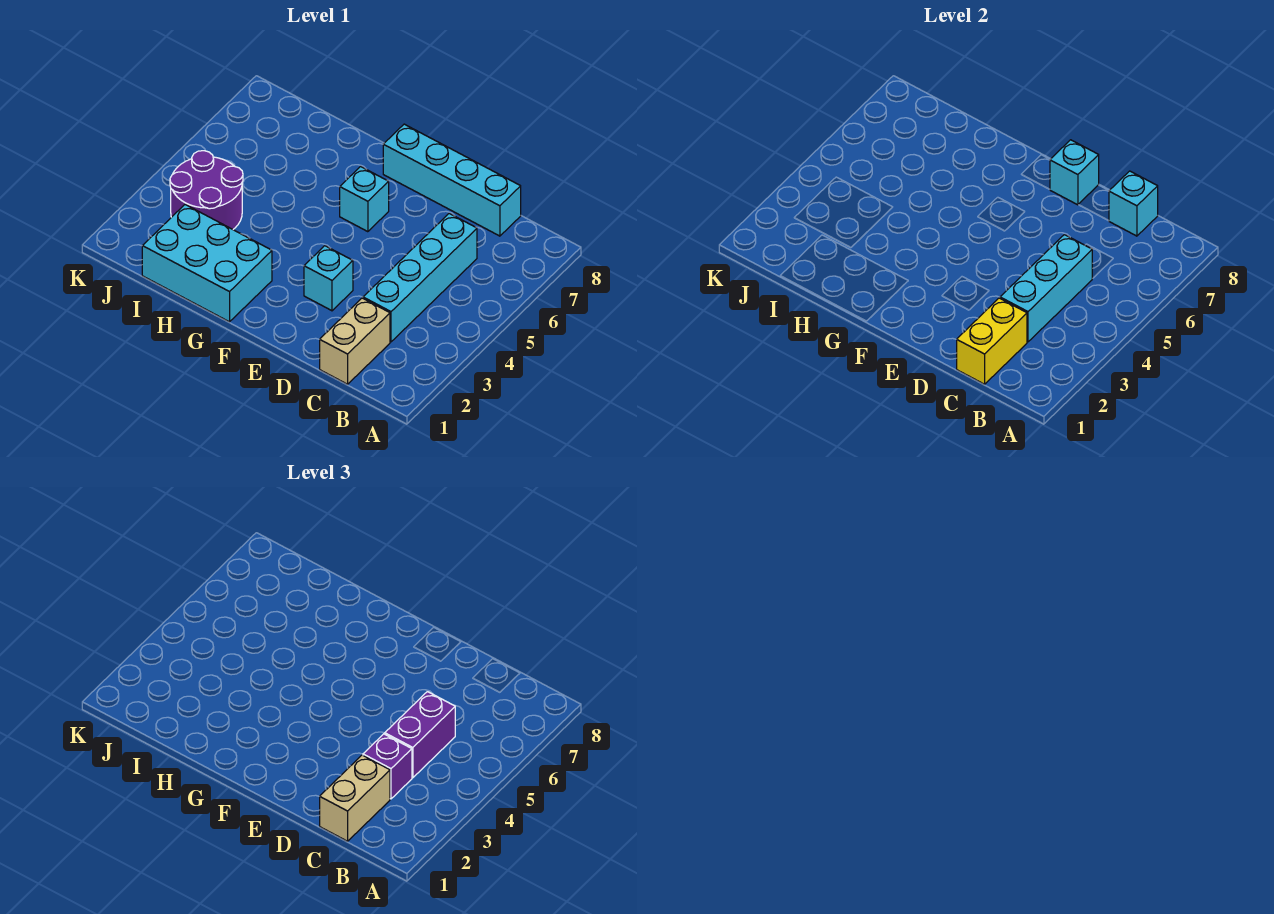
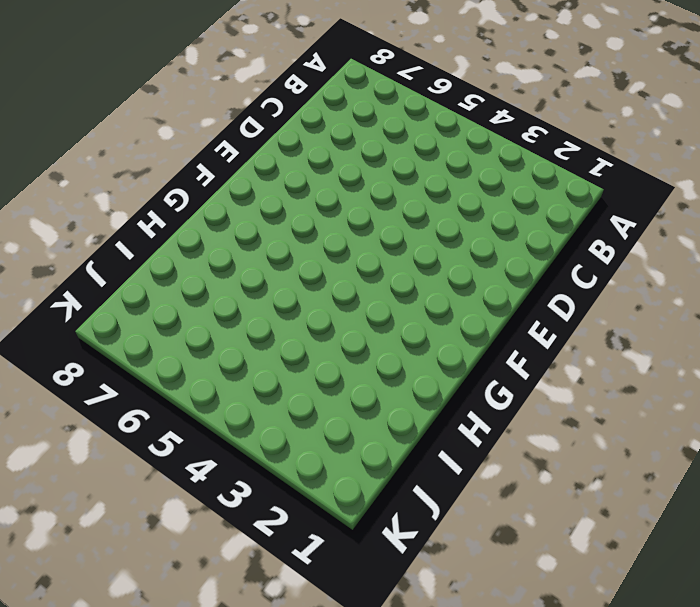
none -> tan 1x2 brick [320,298,390,384]
none -> cyan 1x4 brick [363,213,477,342]
none -> cyan 1x4 brick [383,124,521,236]

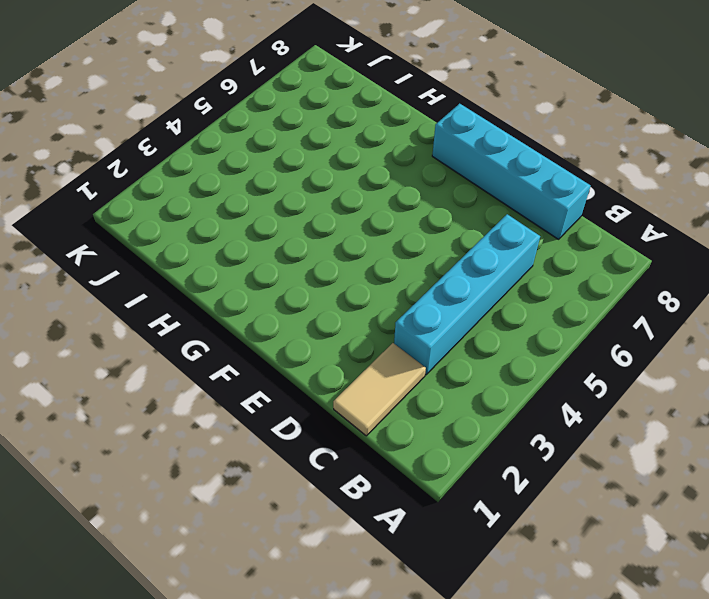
tan 1x2 tile [333,343,426,436] -> tan 1x2 brick [320,298,390,384]
none -> cyan 1x1 brick [304,246,353,311]
none -> cyan 1x1 brick [340,167,389,232]
none -> cyan 2x3 brick [142,205,272,322]

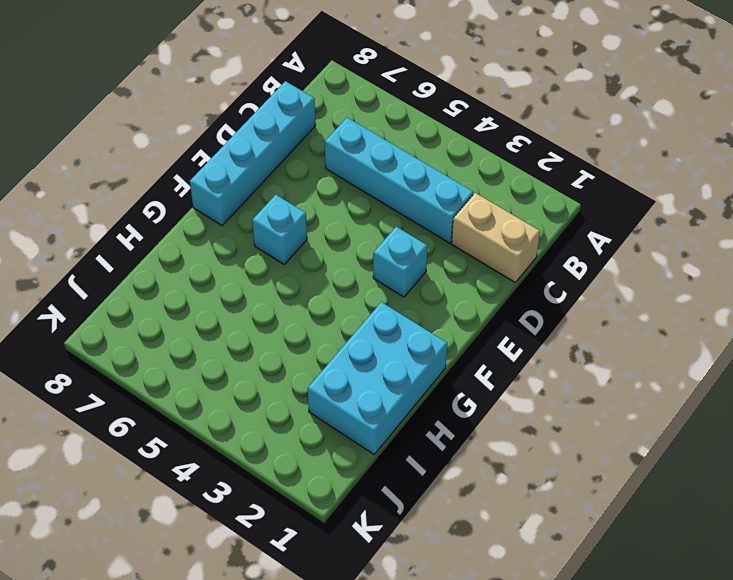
none -> purple 2x2 round brick [170,151,243,229]
none -> yellow 1x2 brick [957,298,1027,384]
none -> cyan 1x3 brick [1000,235,1092,342]

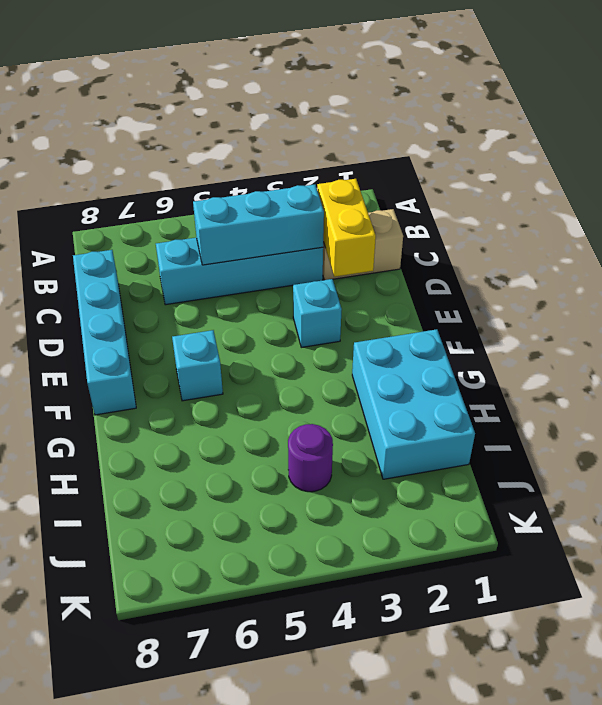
yellow 1x2 brick [317,179,376,277] -> yellow 1x2 brick turned to [957,298,1027,384]
purple 1x1 round brick [288,424,333,492] -> purple 2x2 round brick [170,151,243,229]
none -> cyan 1x1 brick [1109,171,1158,236]
none -> cyan 1x1 brick [1050,140,1099,205]
none -> tan 1x2 brick [320,755,390,841]

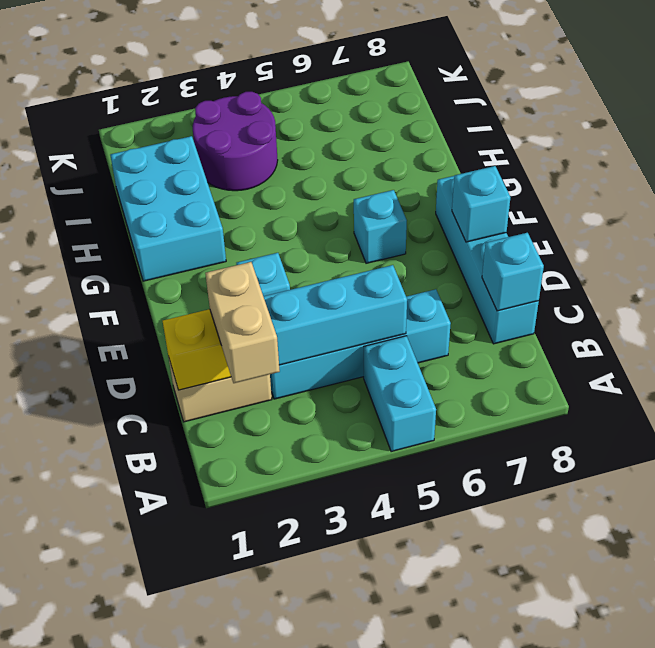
cyan 1x2 brick [364,336,436,452] -> none
tan 1x2 brick [205,262,280,383] -> tan 1x2 brick turned to [320,755,390,841]
none -> purple 1x1 brick [363,734,412,799]
none -> purple 1x2 brick [385,692,455,778]

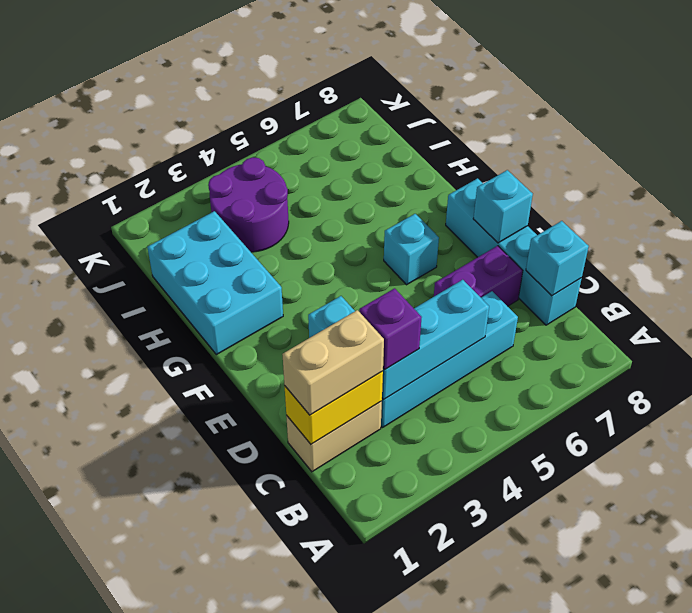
purple 1x2 brick [434,246,523,306] -> purple 1x2 brick moved to [385,692,455,778]

